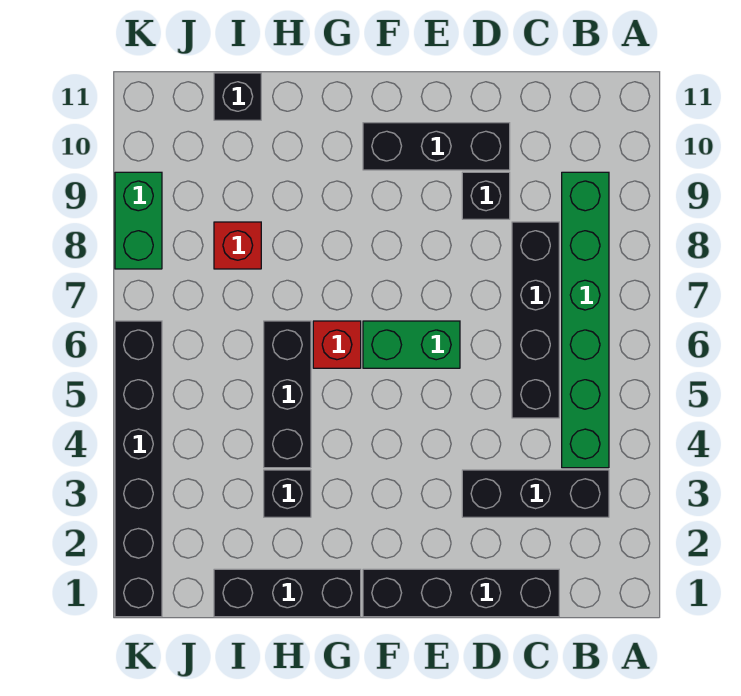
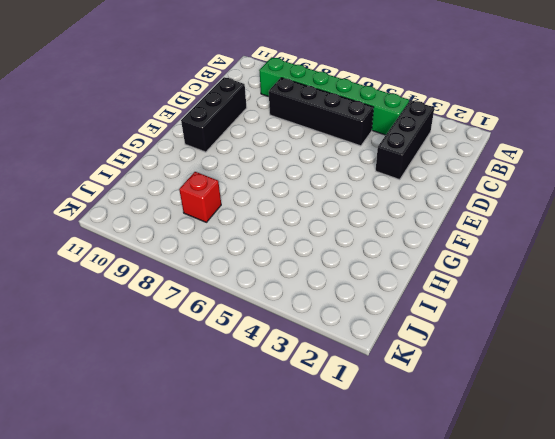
none -> black 1x4 brick [363,569,559,617]
none -> black 1x1 brick [462,172,510,219]
none -> green 1x2 brick [363,321,460,368]

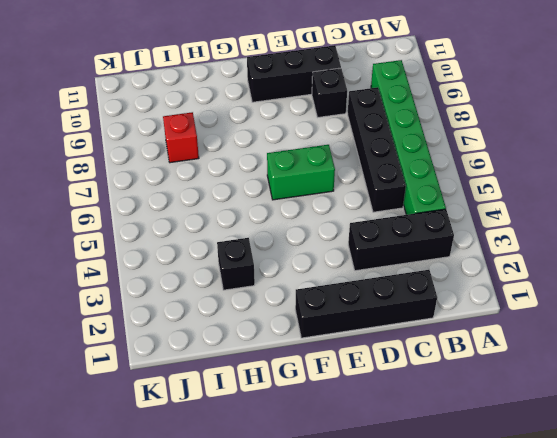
none -> black 1x3 brick [214,569,361,617]
none -> red 1x1 brick [313,321,361,368]
none -> black 1x3 brick [264,321,311,468]

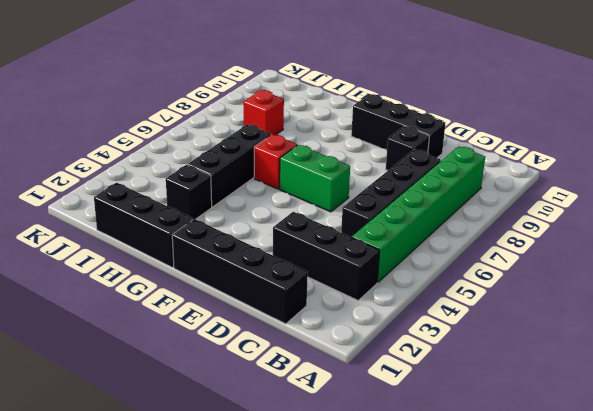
none -> black 1x1 brick [214,73,261,120]
none -> black 1x6 brick [115,321,162,617]
none -> green 1x2 brick [115,172,162,269]

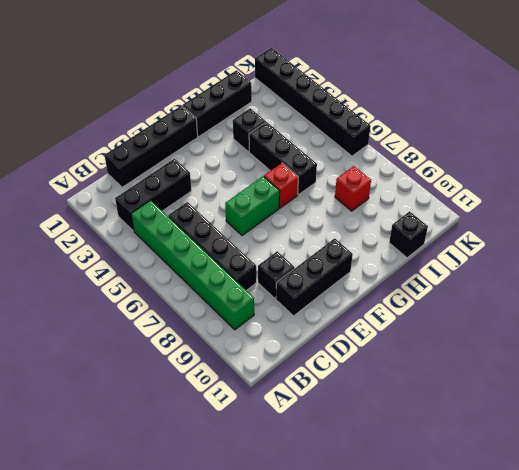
none -> green 1x2 brick [115,172,162,269]

